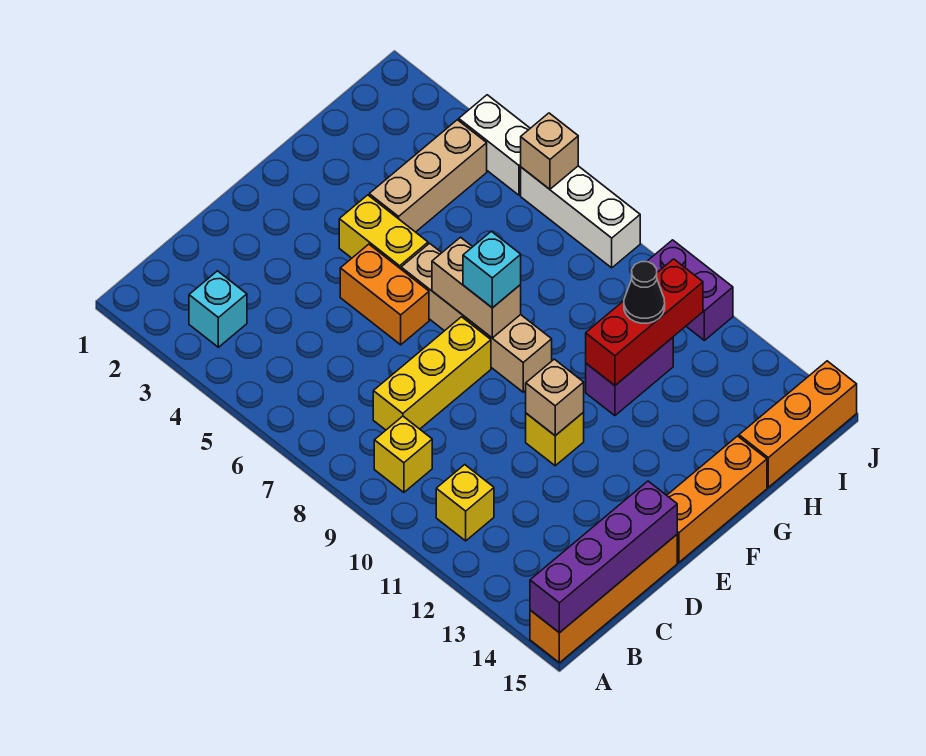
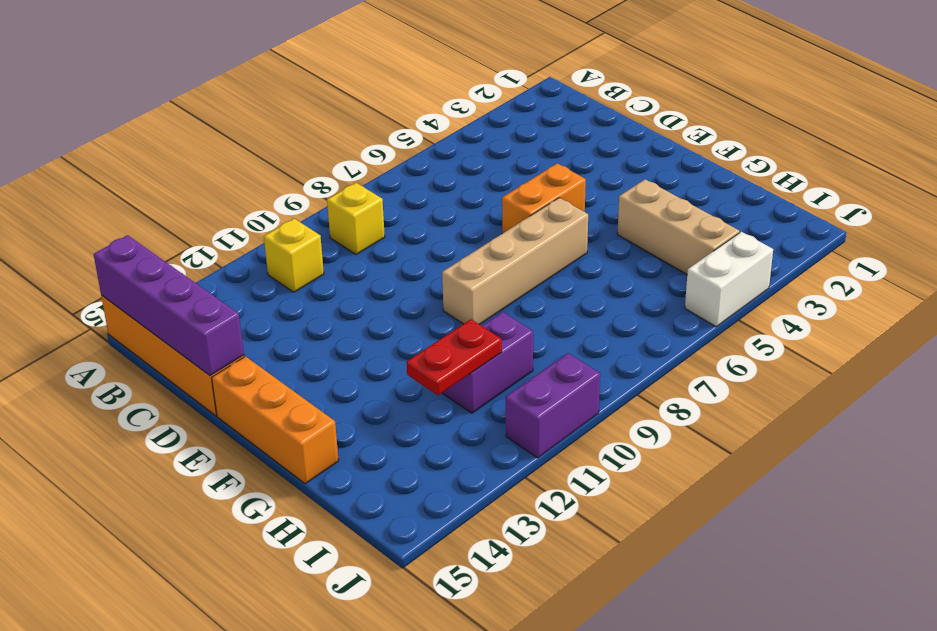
purple 1x2 brick [442,312,533,413] -> purple 1x2 brick turned to [586,337,673,416]
red 1x2 plate [407,319,502,395] -> red 1x3 brick [586,259,703,385]
none -> cyan 1x1 brick [189,271,247,347]
none -> yellow 1x3 brick [373,317,491,430]
none -> yellow 1x1 brick [526,412,584,466]

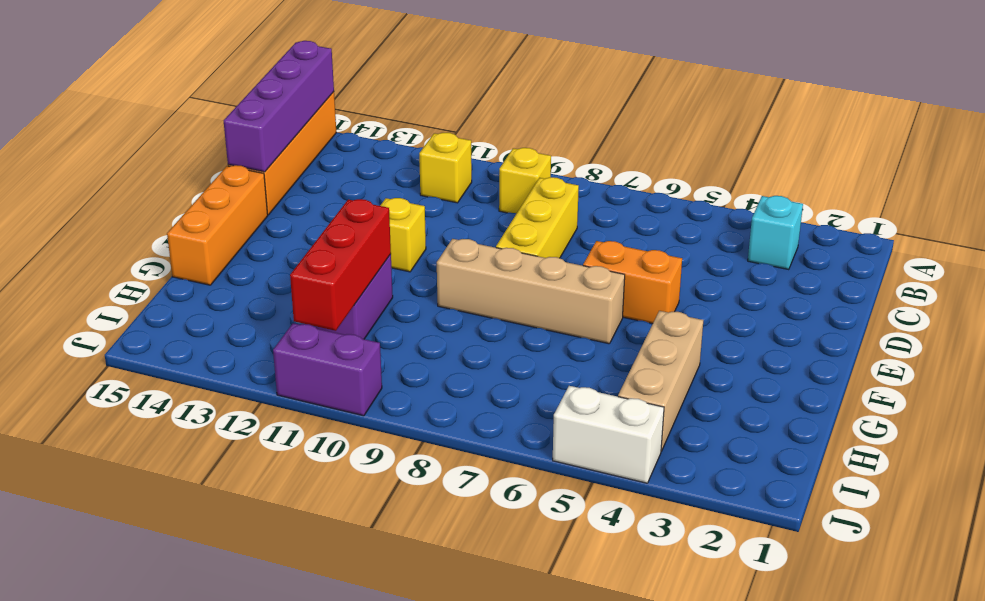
none -> yellow 1x2 brick [339,195,428,269]
none -> orange 1x3 brick [739,361,857,487]
none -> white 1x3 brick [521,166,640,268]

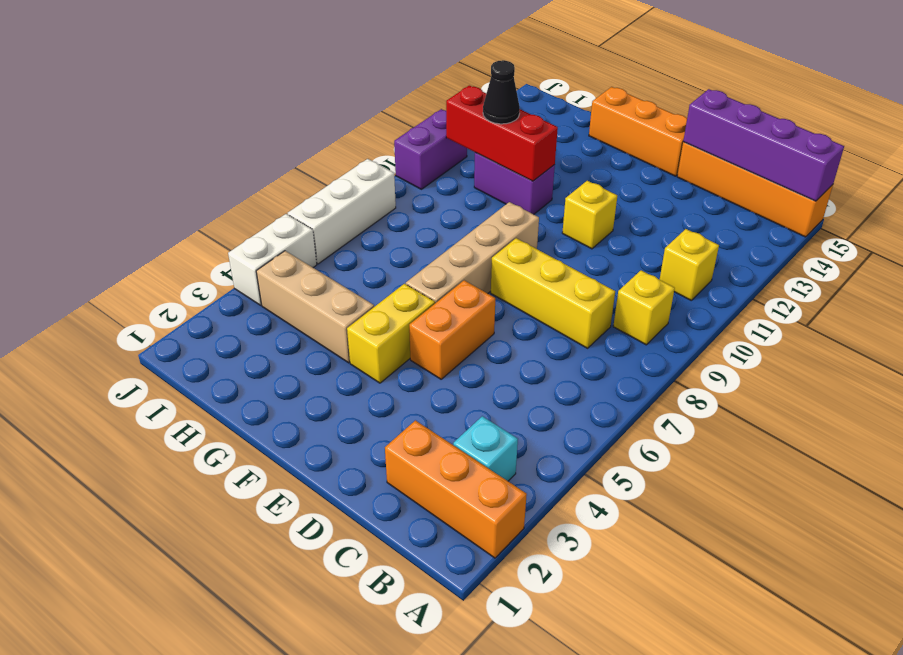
orange 1x3 brick [385,420,527,558] -> orange 1x3 brick moved to [739,361,857,487]
none -> tan 1x1 brick [526,359,584,436]
none -> tan 1x2 brick [432,237,521,338]
none -> tan 1x1 brick [521,113,578,189]

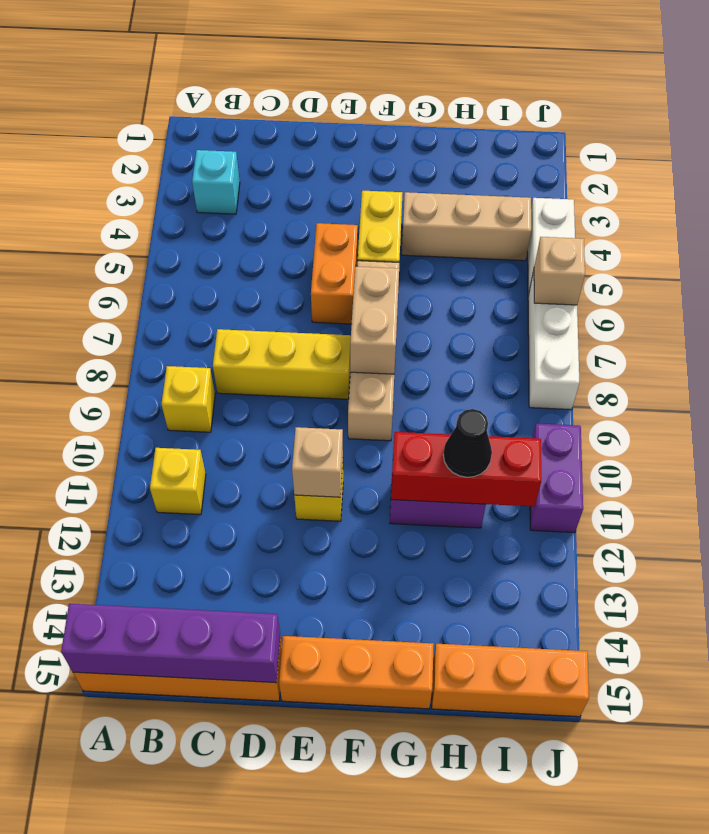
none -> cyan 1x1 brick [463,231,521,308]

